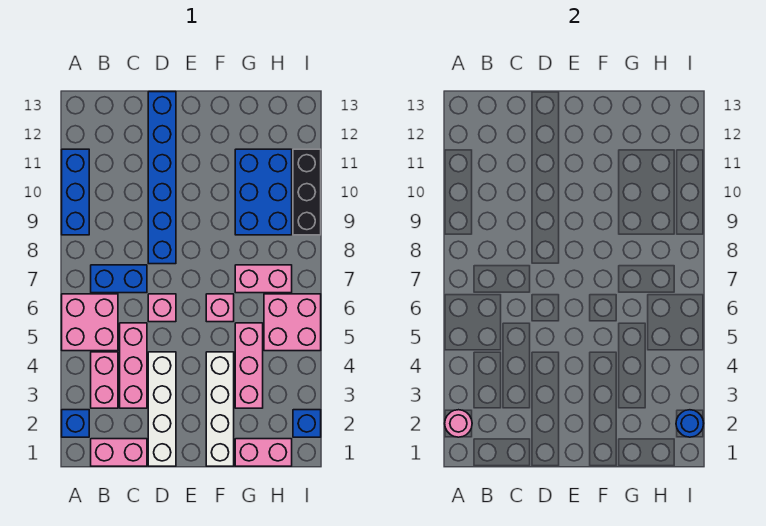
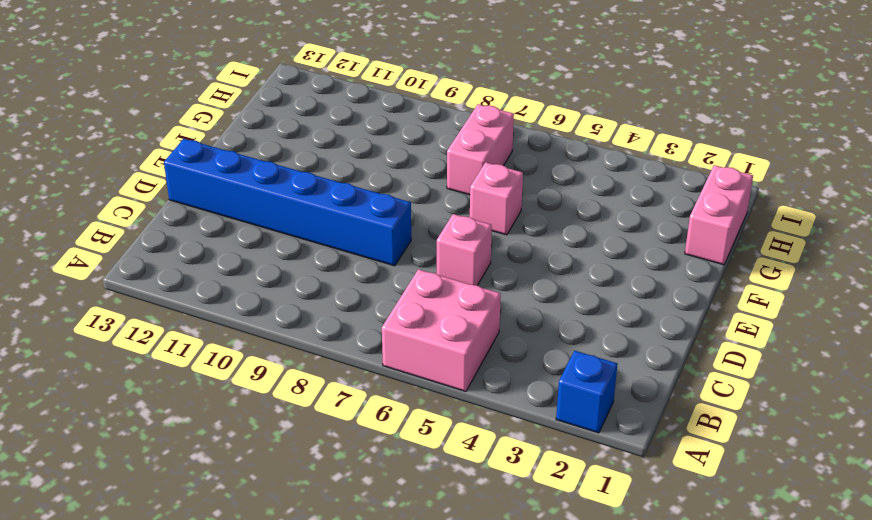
none -> blue 1x3 brick [62,149,89,235]
none -> pink 1x2 brick [91,439,147,466]
none -> pink 1x2 brick [91,352,118,408]

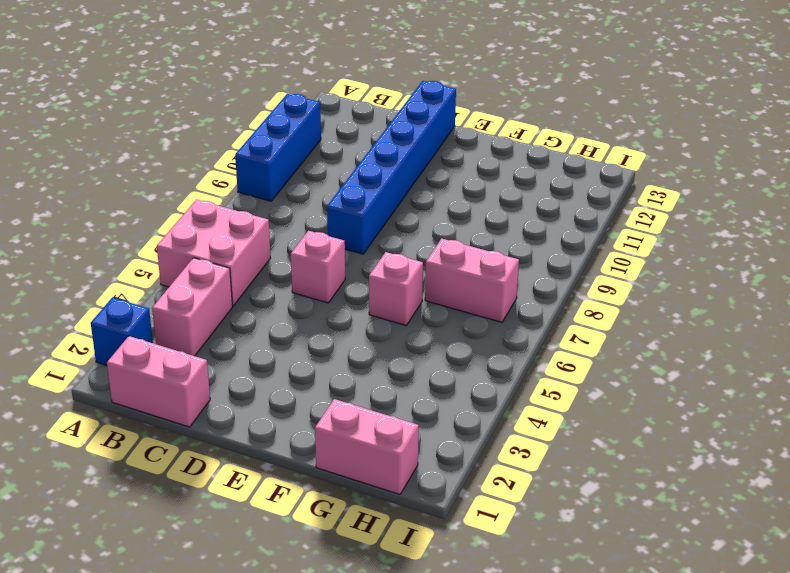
none -> blue 1x2 brick [91,265,147,293]
none -> pink 1x3 brick [120,323,147,408]
none -> white 1x4 brick [148,352,176,466]

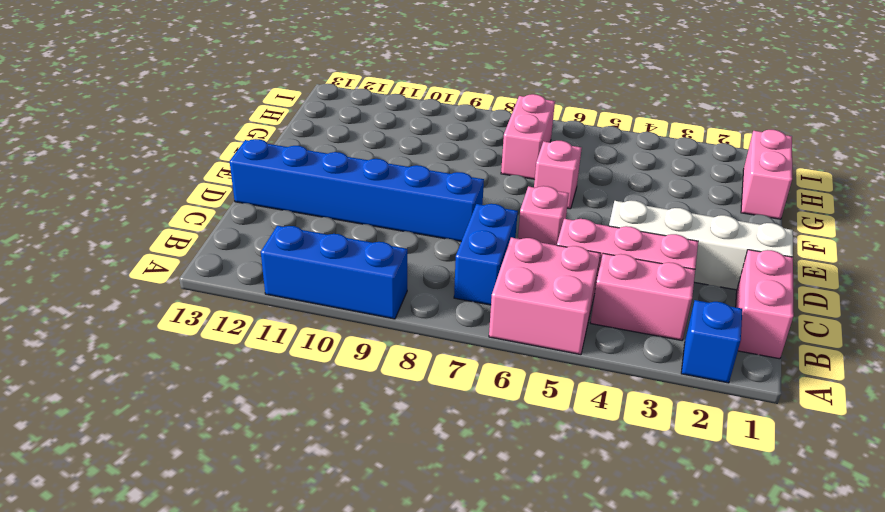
none -> white 1x4 brick [206,352,234,466]
none -> pink 1x3 brick [235,323,263,408]
none -> blue 2x3 brick [235,149,292,235]

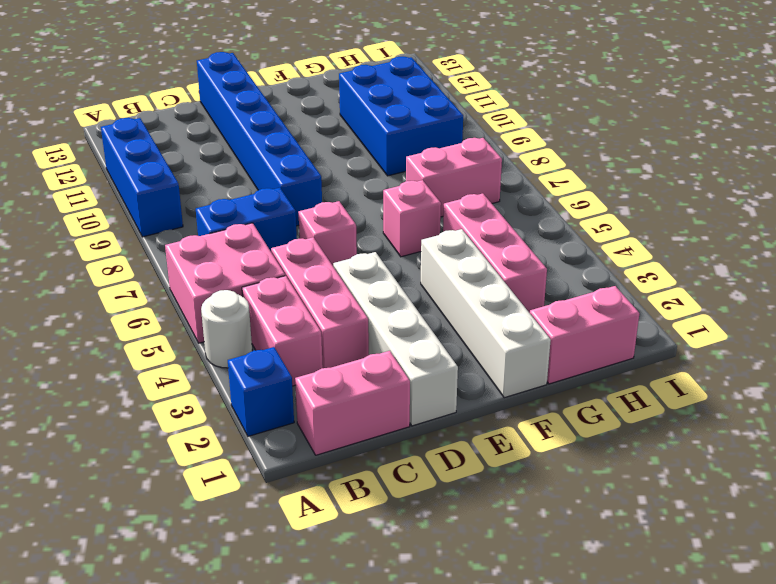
white 1x1 round brick [201,290,252,368] -> none
none -> pink 2x2 brick [264,294,321,351]
none -> blue 1x1 brick [293,410,321,437]
none -> black 1x3 brick [293,149,321,235]

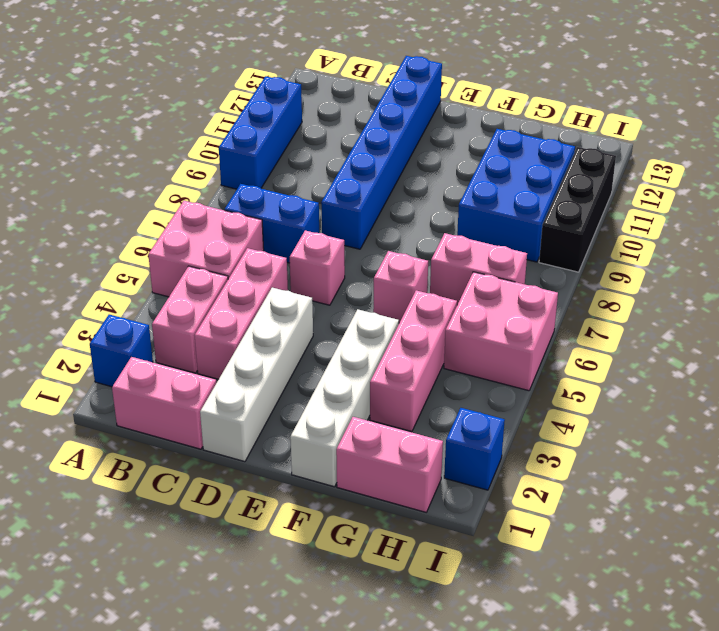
none -> pink 1x1 round brick [445,410,472,437]
none -> blue 1x1 round brick [676,410,704,437]

